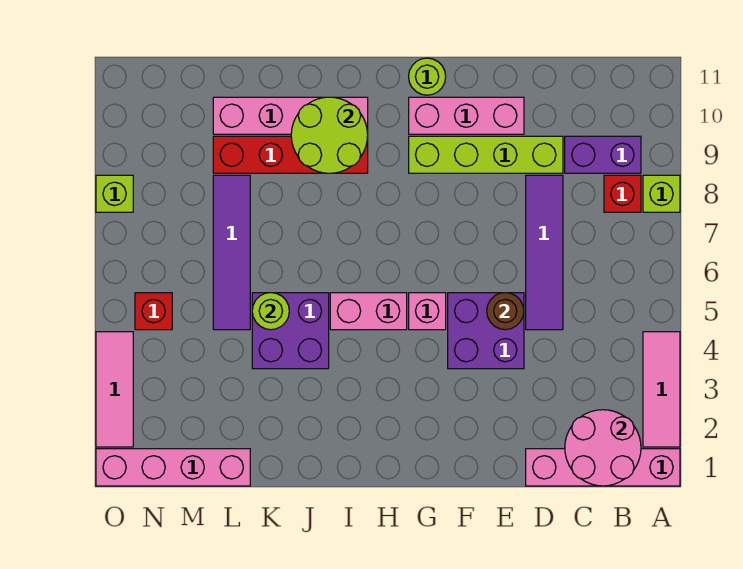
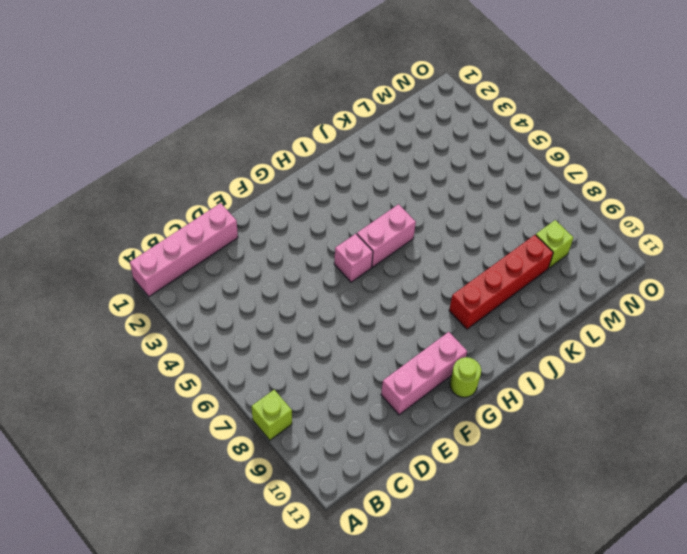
lime 1x1 brick [536,220,574,268] -> lime 1x1 brick moved to [96,175,133,212]
none -> pink 1x3 tile [643,332,680,447]
none -> red 1x1 brick [604,175,641,212]
none -> purple 1x2 brick [565,136,641,173]

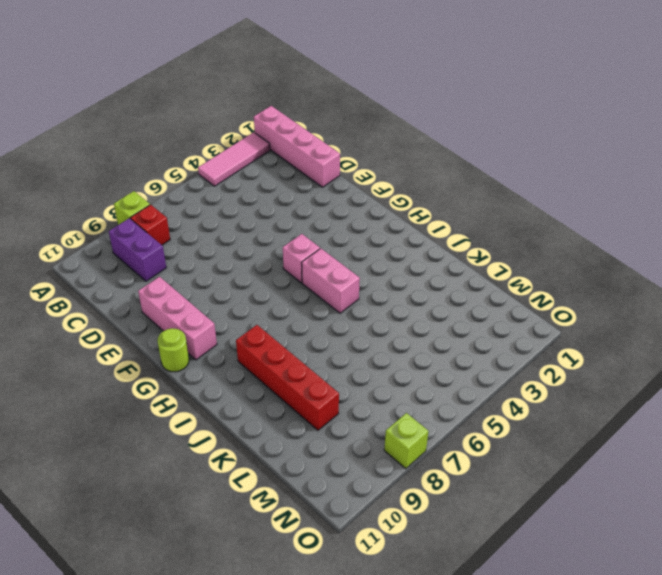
none -> purple 1x4 tile [526,175,563,330]
none -> lime 1x4 brick [409,136,563,173]
none -> purple 2x2 brick [448,293,524,369]

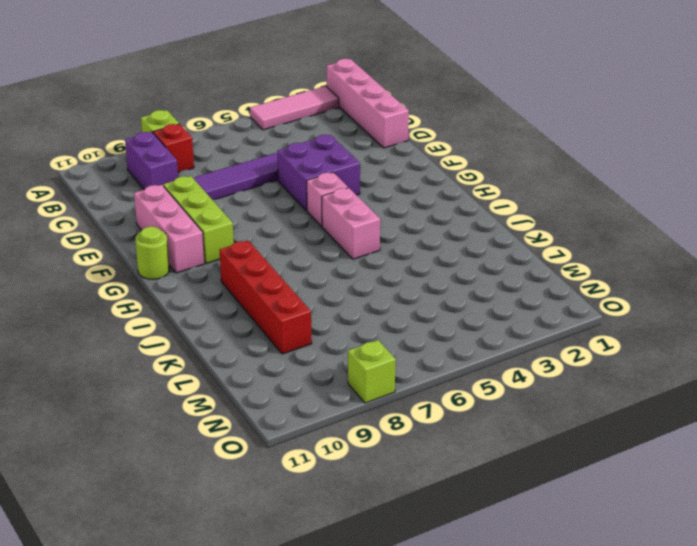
lime 1x3 brick [163,176,234,263] -> lime 1x4 brick [409,136,563,173]
none -> pink 1x4 brick [213,97,368,134]
none -> purple 2x2 brick [252,293,329,369]
none -> pink 1x4 brick [96,449,250,486]

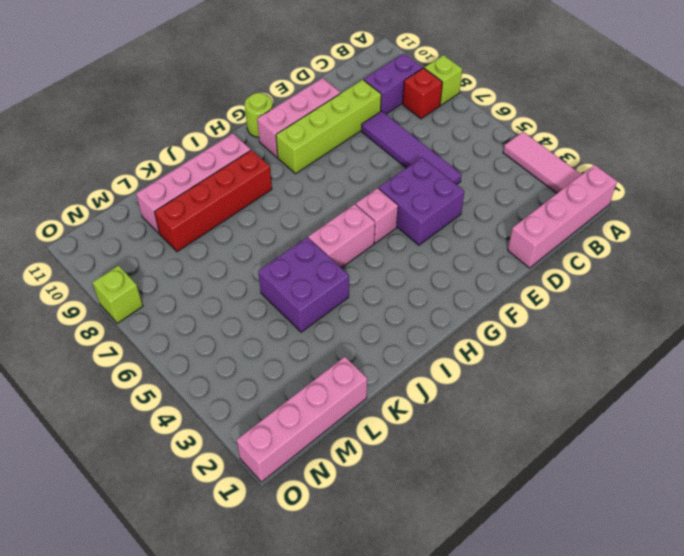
none -> purple 1x4 tile [213,175,250,330]
none -> red 1x1 brick [135,293,172,330]
none -> pink 1x3 tile [96,332,133,447]

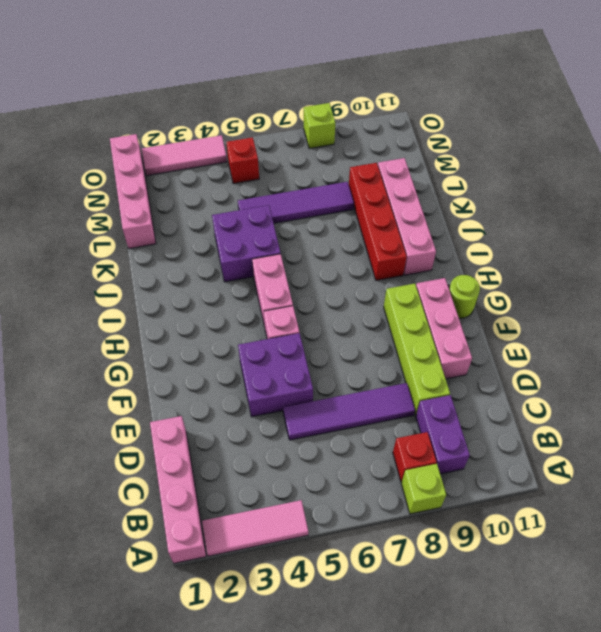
none -> pink 2x2 round brick [565,410,641,486]
none -> brown 1x1 round brick [487,293,524,330]
none -> lime 2x2 round brick [291,97,368,173]

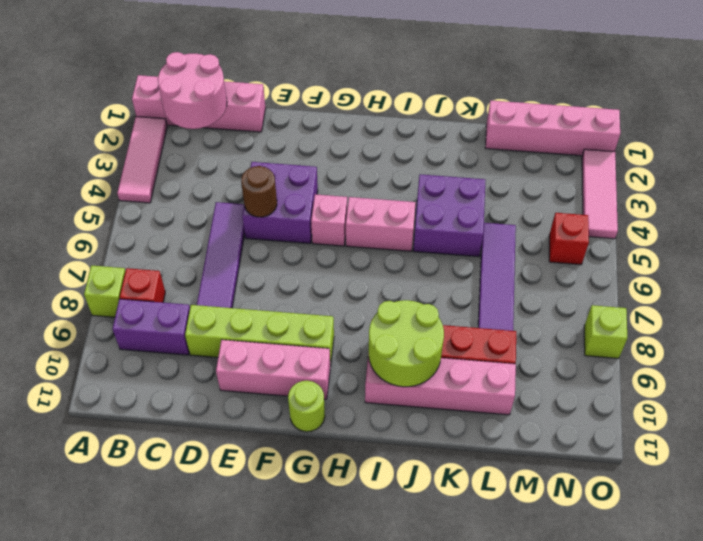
none -> lime 1x1 round brick [252,293,289,330]

